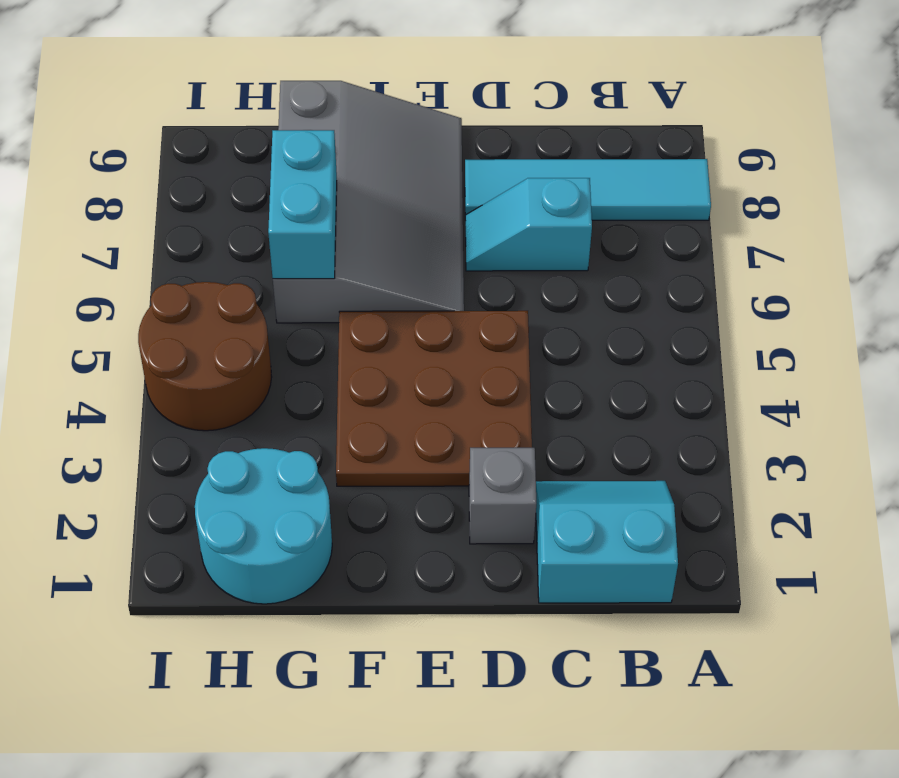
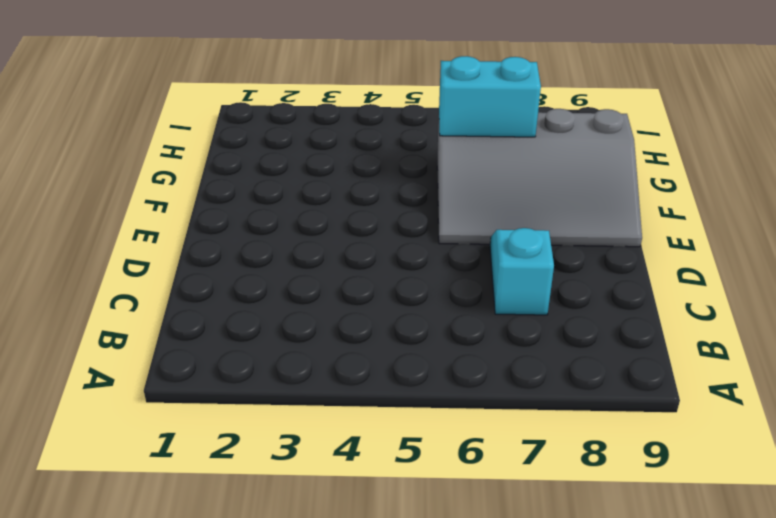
none -> cyan 1x4 tile [465,159,711,220]
none -> cyan 2x2 slope [536,481,678,603]

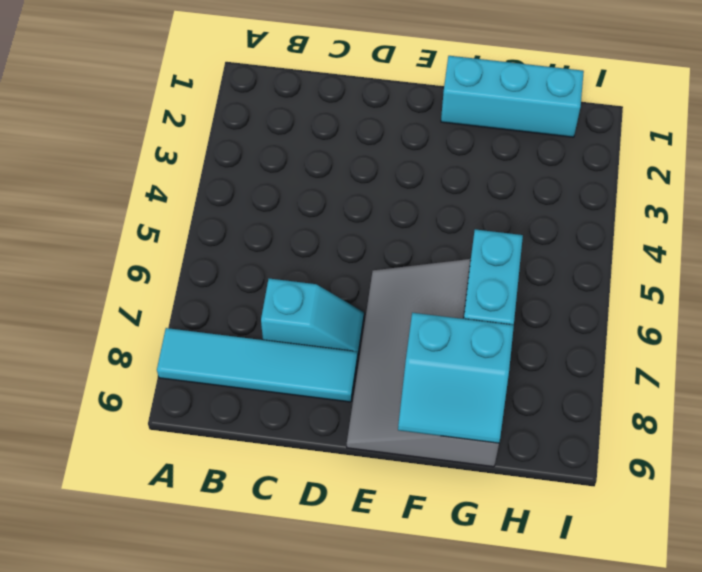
cyan 1x3 brick [441,56,584,137] -> cyan 2x2 round brick [195,448,332,604]
cyan 2x2 slope [398,313,514,443] -> cyan 2x2 slope moved to [536,481,678,603]
none -> grey 1x1 brick [469,448,536,544]
none -> brown 3x3 plate [336,311,532,486]

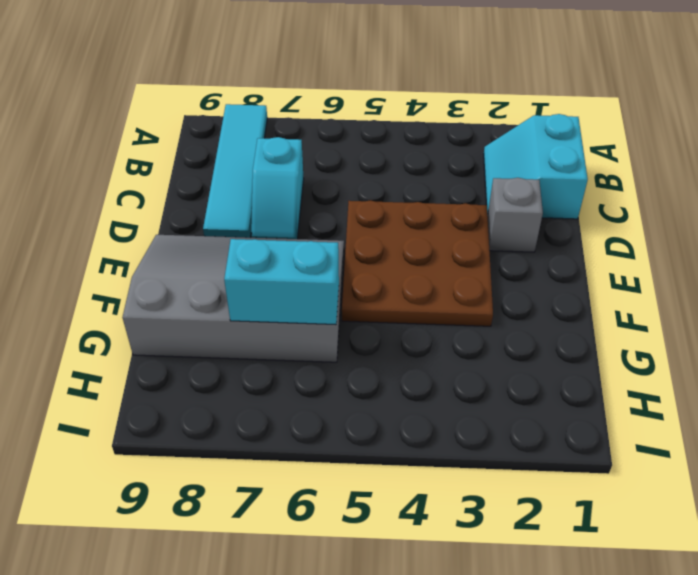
none -> cyan 2x2 round brick [195,448,332,604]
none -> brown 2x2 round brick [138,282,272,431]

